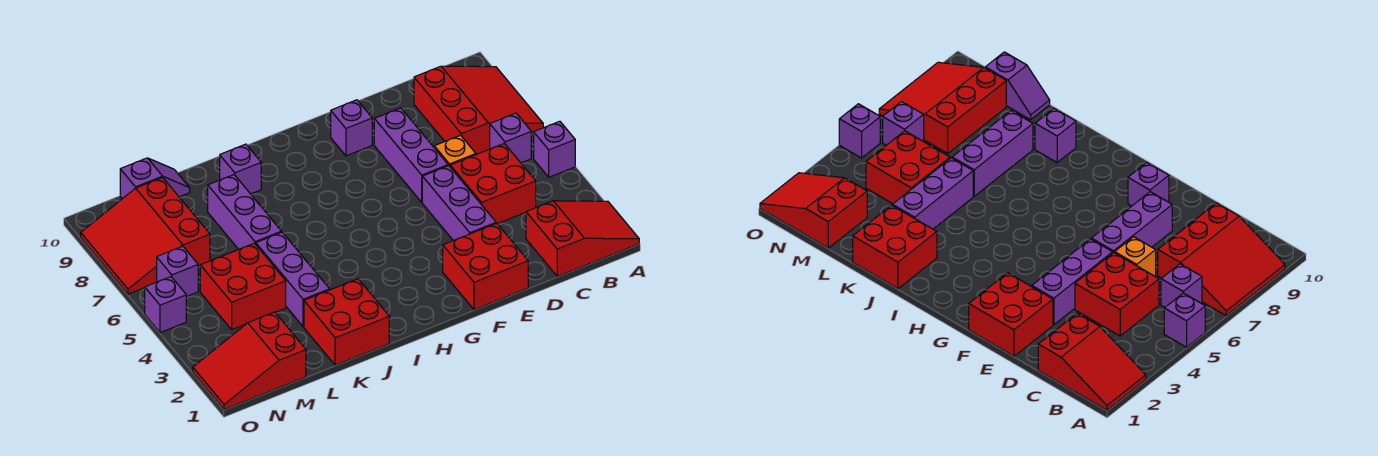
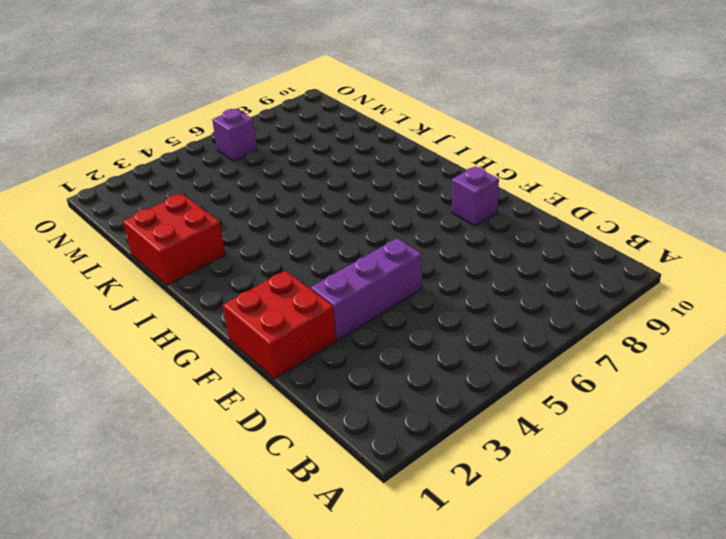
none -> red 2x3 slope [526,201,639,276]
none -> purple 1x1 brick [534,121,575,177]
none -> red 3x3 slope [414,66,543,155]

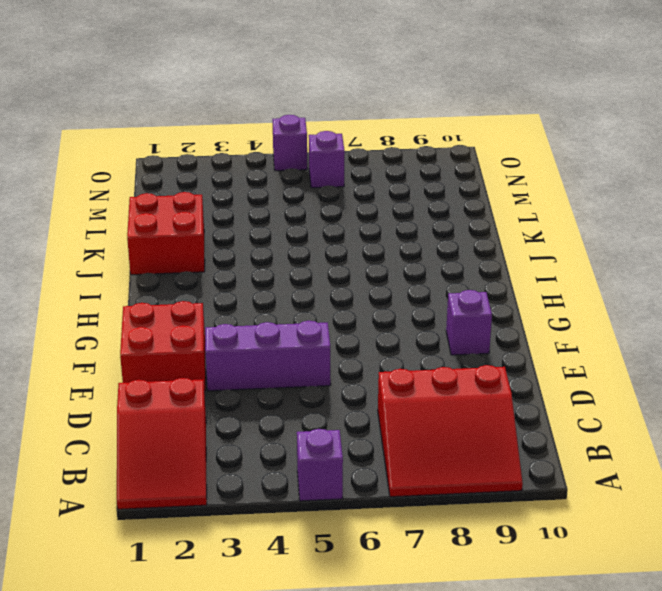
none -> purple 1x1 brick [490,113,531,163]
none -> red 2x2 brick [450,144,536,224]
none -> orange 1x1 brick [434,135,476,166]

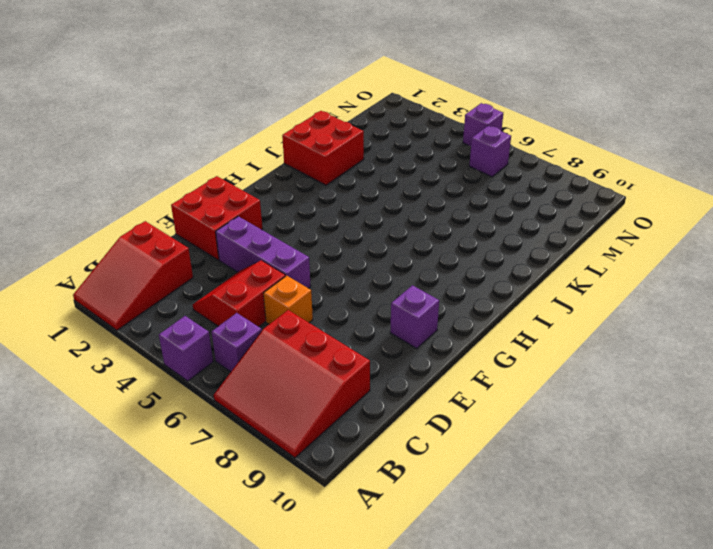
red 2x2 slope [193,260,286,327] -> red 2x2 brick [450,144,536,224]
none -> purple 1x3 brick [374,108,448,202]
none -> purple 1x1 brick [220,144,261,194]
none -> purple 1x3 brick [256,232,330,327]

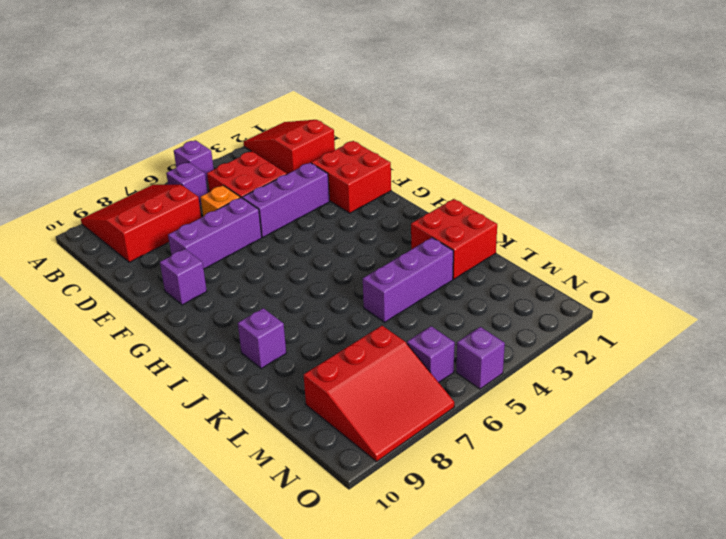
none -> purple 1x3 brick [208,175,282,249]
none -> red 2x2 brick [200,243,286,329]
none -> purple 1x2 slope [120,158,190,199]

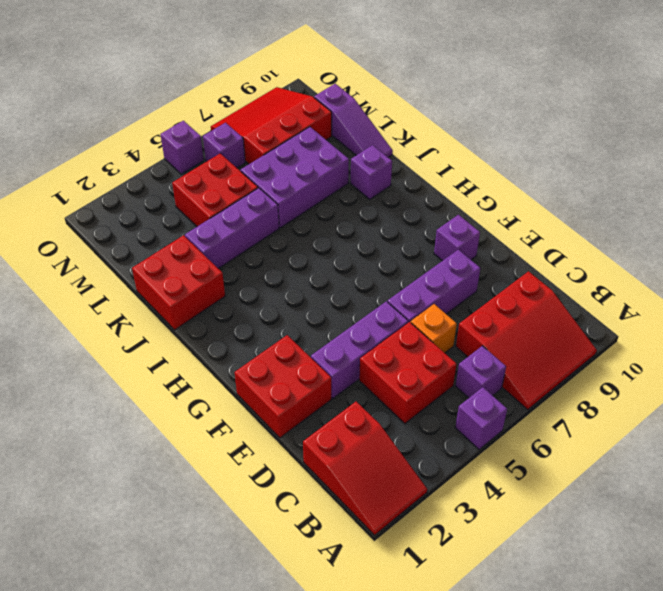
purple 2x3 brick [241,127,349,228] -> purple 1x3 brick [208,175,282,249]
purple 1x3 slope [314,84,393,157] -> purple 1x2 slope [120,158,190,199]
none -> red 2x3 slope [193,312,306,410]

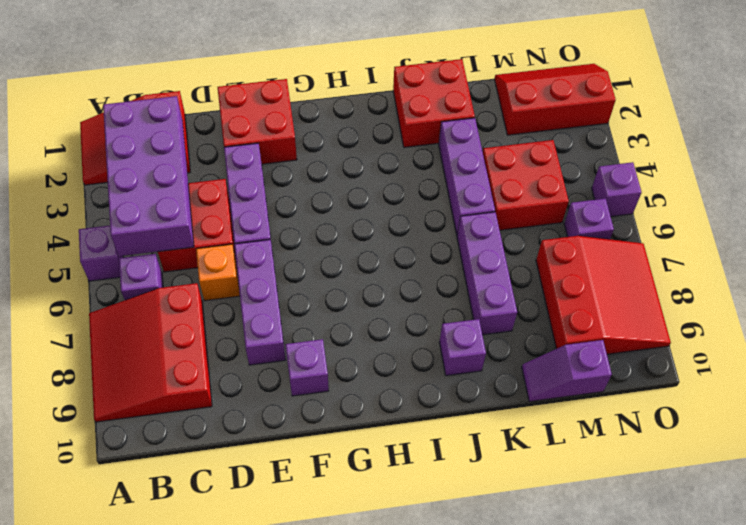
purple 2x4 brick [103,96,194,256] -> none
red 2x3 slope [495,64,616,135] -> red 2x3 slope turned to [193,312,306,410]

